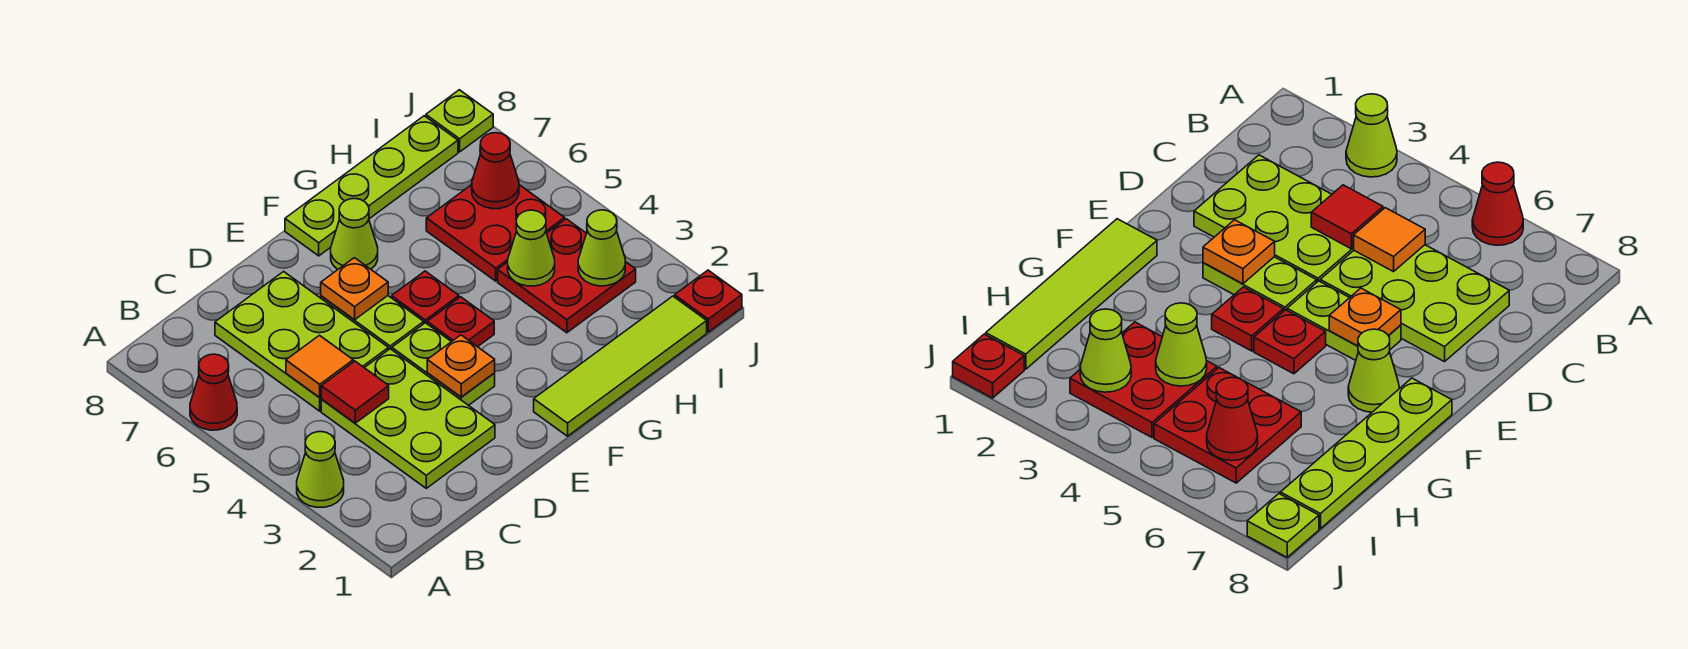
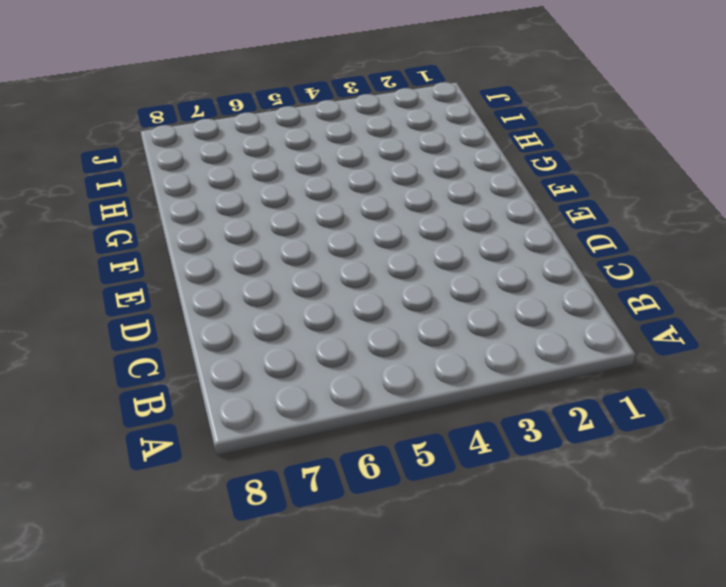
none -> lime 1x1 cone [297,432,344,507]
none -> red 1x1 cone [190,354,237,430]
none -> lime 2x3 plate [321,349,495,488]

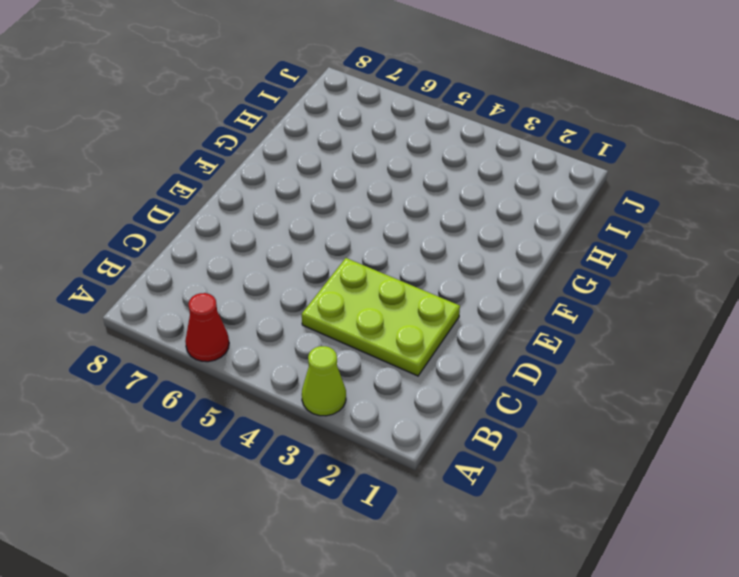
none -> lime 2x3 plate [215,272,388,411]
none -> lime 1x2 plate [392,323,495,405]
none -> lime 1x2 plate [321,296,424,350]

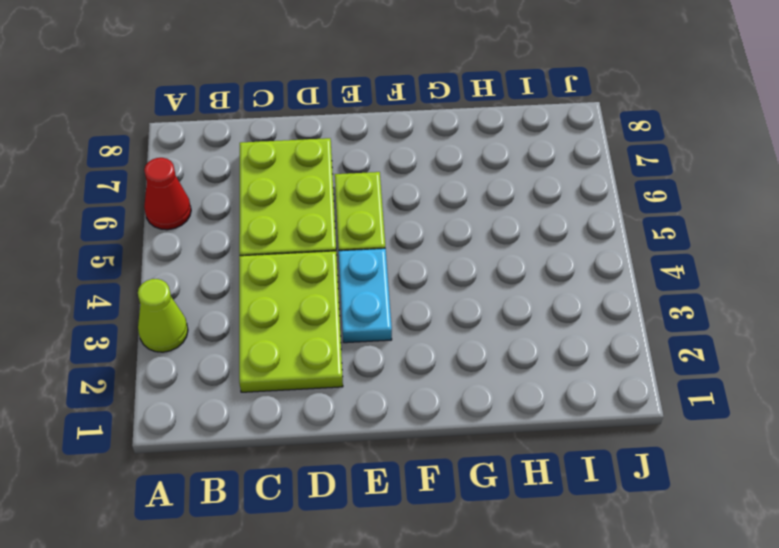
cyan 1x2 plate [339,248,392,343] -> lime 1x2 plate [392,323,495,405]
none -> lime 1x4 tile [534,296,707,436]
none -> red 1x1 plate [427,297,494,347]
none -> red 1x1 plate [392,271,459,323]

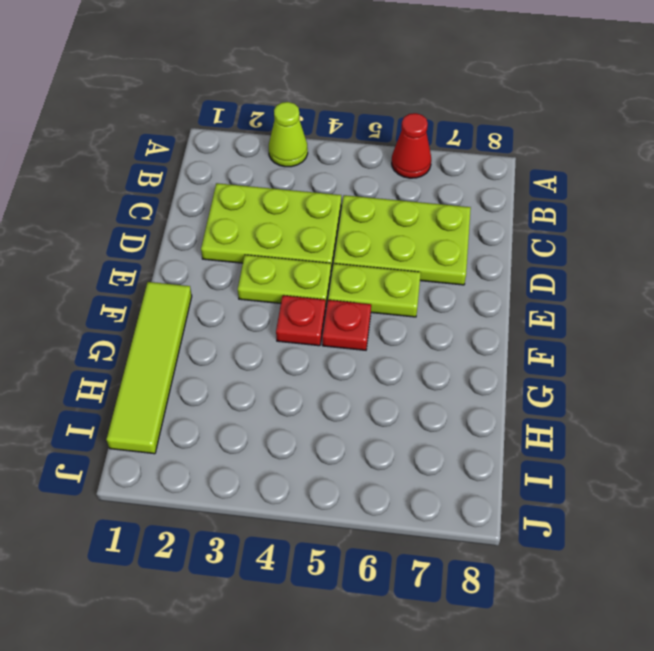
none -> lime 1x1 cone [331,199,378,270]
none -> lime 1x4 plate [285,116,458,256]
none -> red 2x2 plate [498,219,636,333]

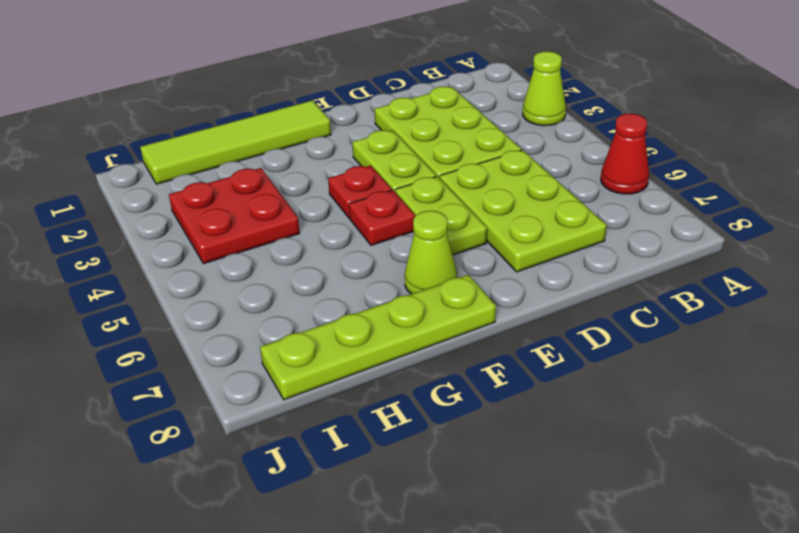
none -> red 2x2 plate [426,185,565,281]
none -> red 1x1 plate [675,270,742,332]
none -> lime 1x1 plate [426,90,493,152]

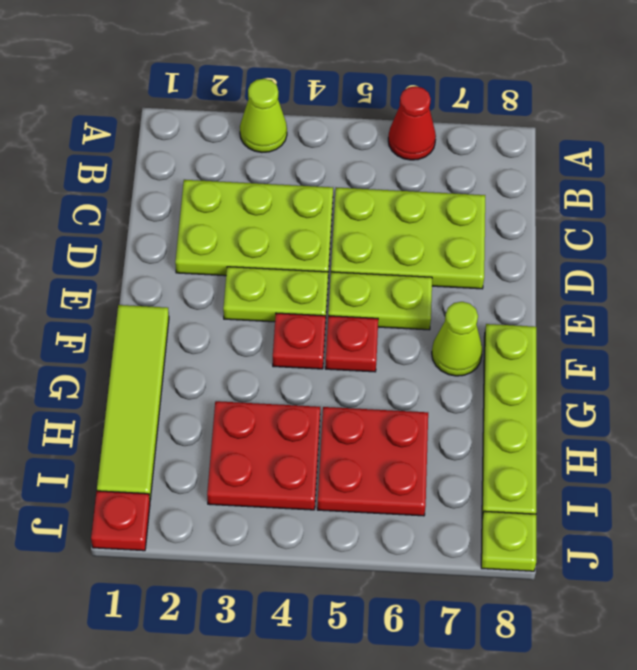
none -> red 1x1 tile [321,361,389,423]
none -> orange 1x1 tile [286,335,353,398]
none -> orange 1x1 plate [427,335,495,397]

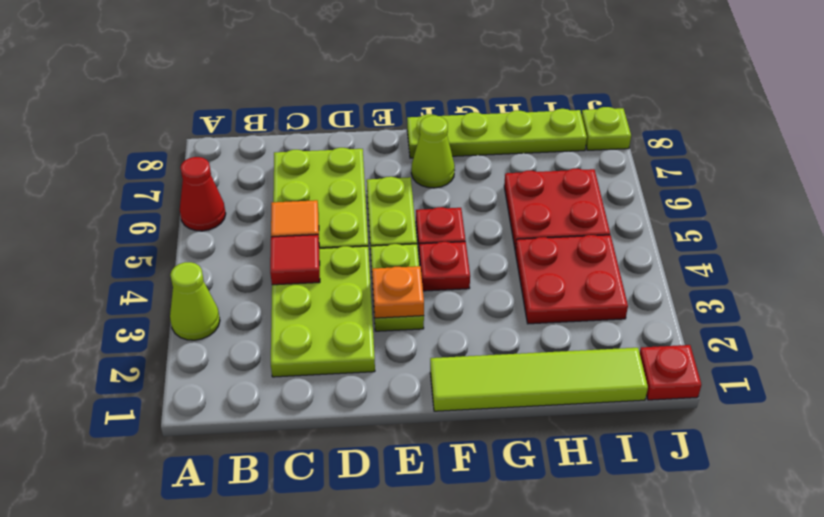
none -> orange 1x1 plate [321,258,388,320]
none -> lime 1x1 cone [508,210,555,286]
none -> lime 1x1 cone [578,210,625,286]

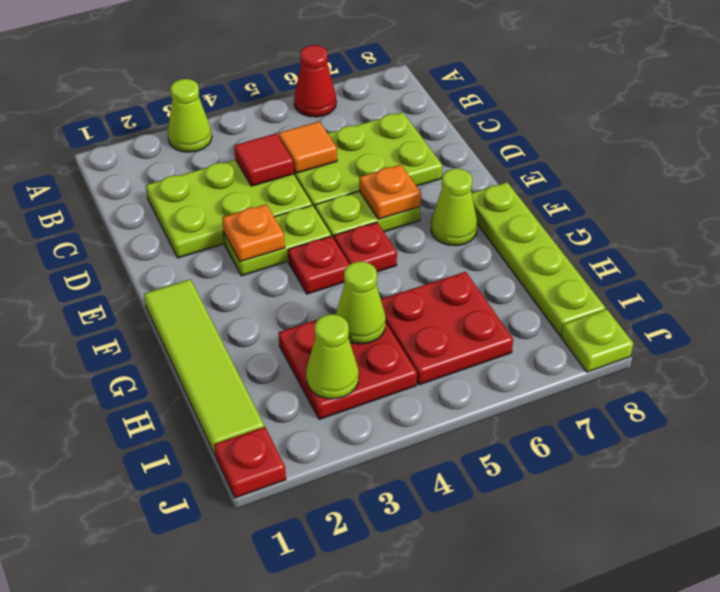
none -> red 1x1 cone [472,133,519,209]

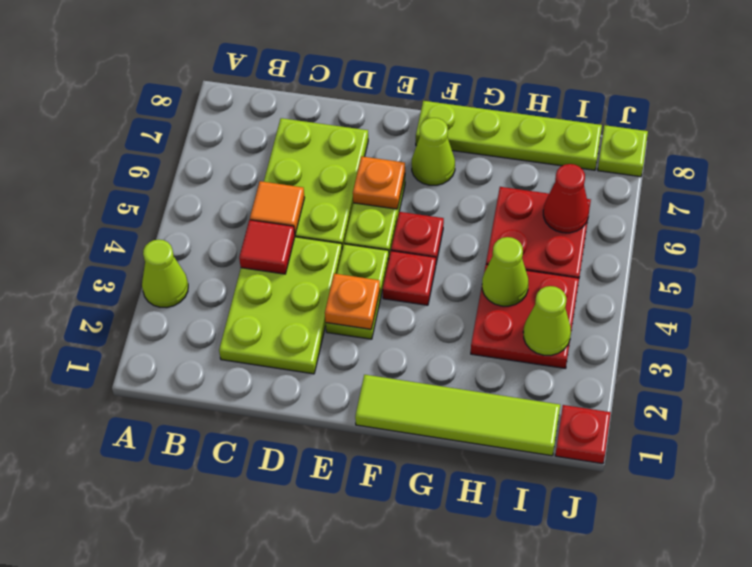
none -> red 1x1 cone [190,354,237,430]

